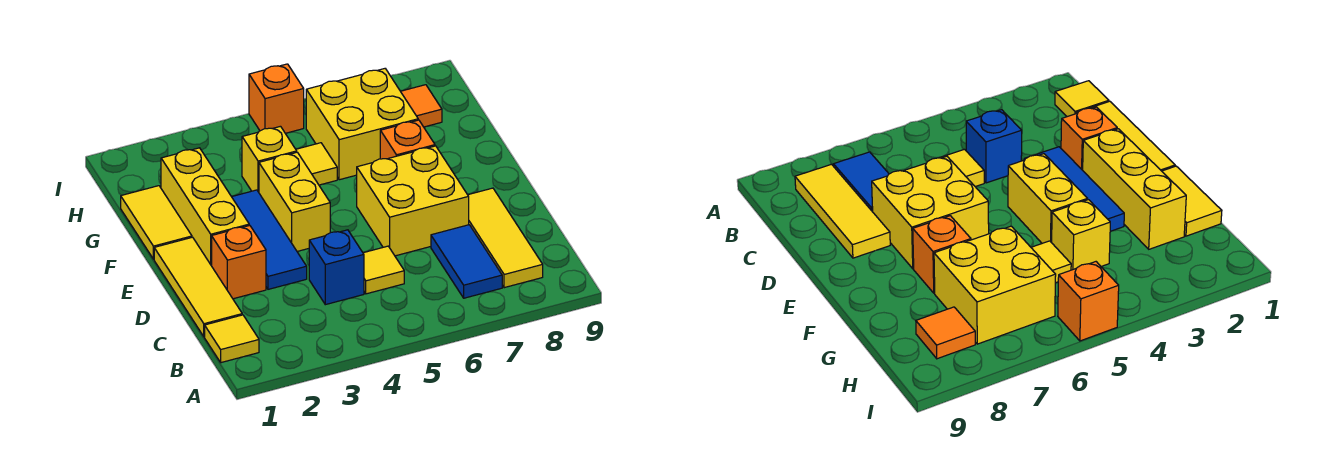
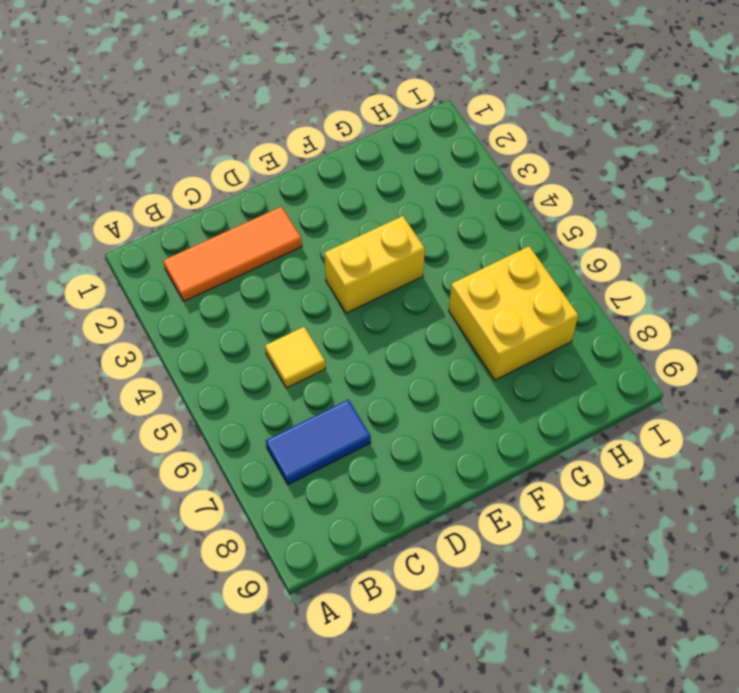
orange 1x3 tile [163,207,302,301] -> orange 1x1 brick [212,225,266,299]
none -> yellow 1x1 tile [205,315,259,363]
none -> yellow 1x3 tile [468,188,543,288]
none -> yellow 1x3 tile [154,237,242,337]

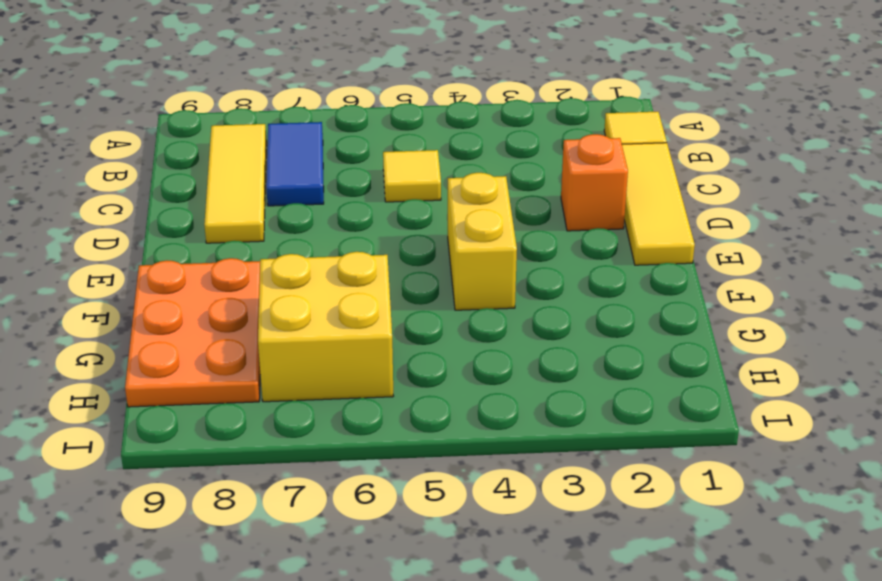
orange 2x3 plate [125,258,260,407] -> orange 1x1 tile [401,85,442,127]
none -> blue 1x1 brick [309,230,364,305]
none -> blue 1x3 tile [232,190,307,289]
none -> yellow 2x2 brick [357,146,469,256]

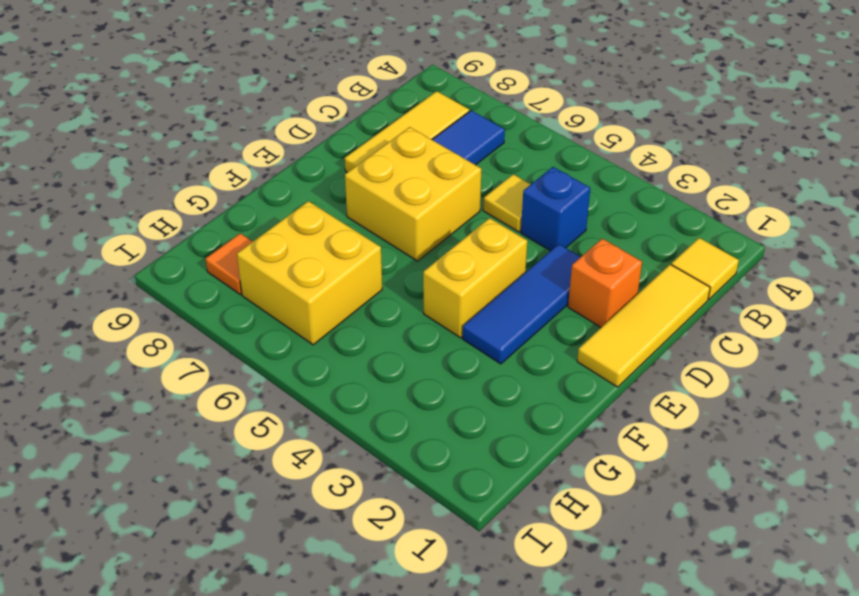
none -> yellow 1x3 brick [161,148,249,266]
none -> yellow 1x2 tile [121,186,192,259]
none -> orange 1x1 brick [380,120,435,159]

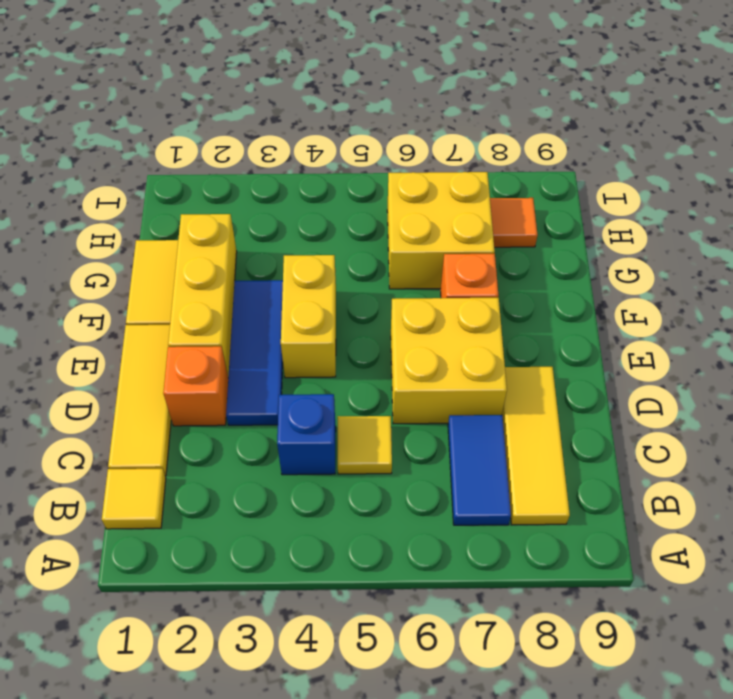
none -> yellow 1x1 brick [242,126,297,192]
none -> yellow 1x1 tile [296,143,337,185]
none -> orange 1x1 brick [249,64,304,133]

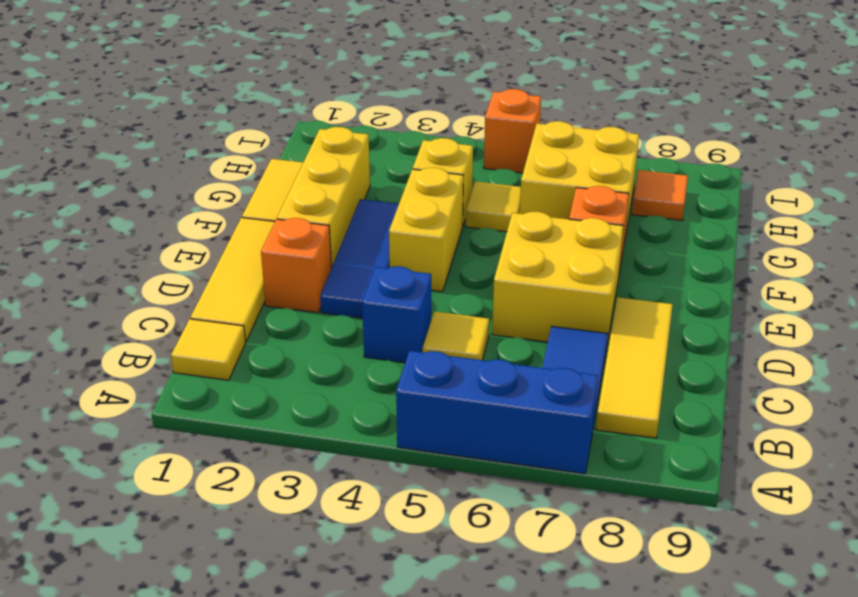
blue 1x3 brick [396,351,598,474] -> none

